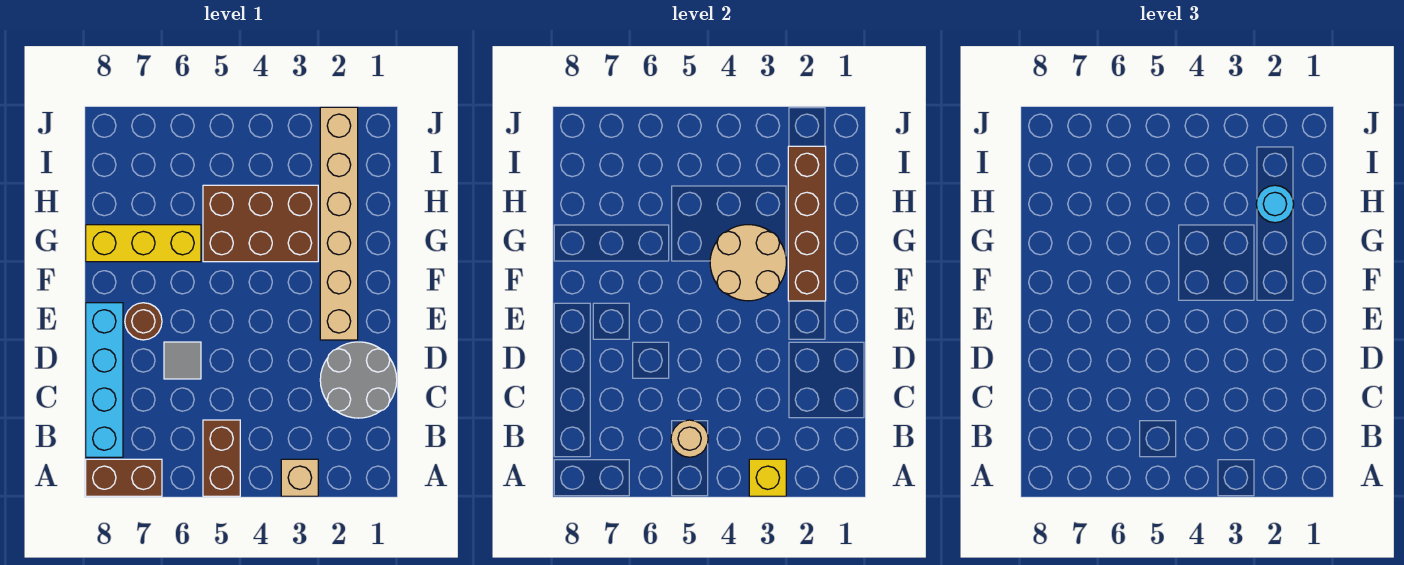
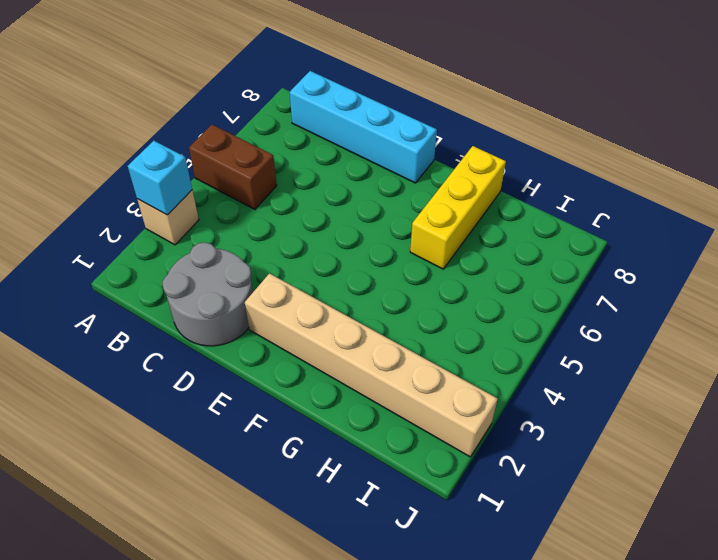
cyan 1x1 brick [128,141,192,215] -> yellow 1x1 brick [749,459,786,496]
none -> brown 1x2 brick [86,459,162,496]
none -> grey 1x1 tile [164,342,201,379]
none -> brown 1x1 round brick [125,303,162,340]

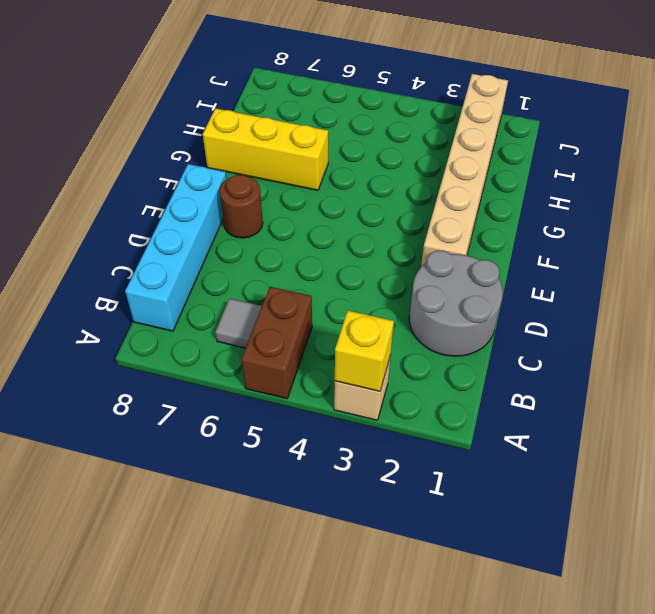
grey 1x1 tile [216,298,262,348] -> grey 1x1 tile moved to [164,342,201,379]
none -> brown 1x2 brick [86,459,162,496]
none -> brown 2x3 brick [203,185,318,262]
none -> tan 1x1 round brick [671,420,708,457]

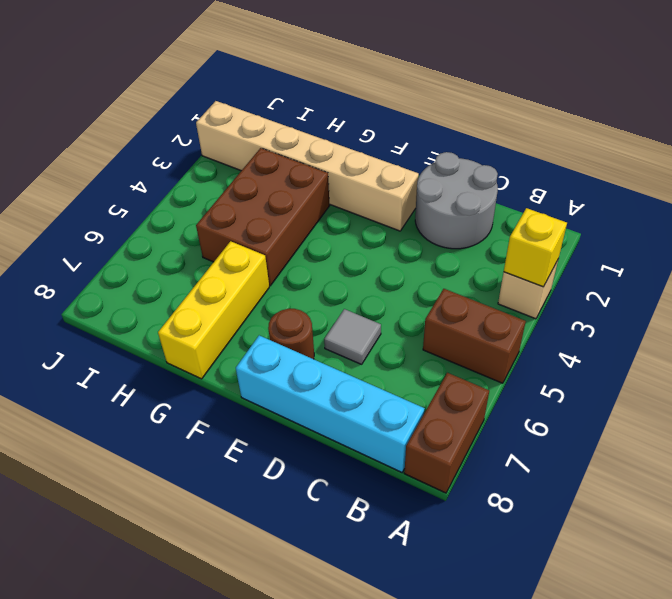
none -> tan 1x1 round brick [671,420,708,457]
none -> brown 1x4 brick [788,146,826,301]
none -> tan 2x2 round brick [710,225,786,301]

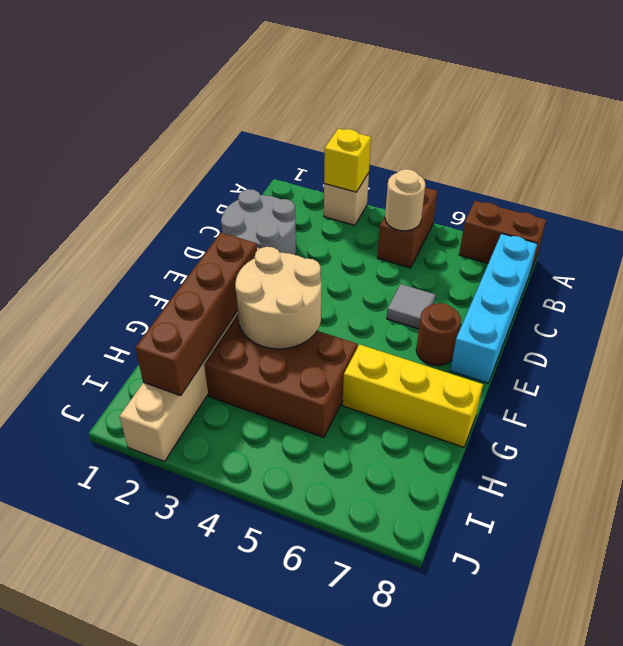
none -> cyan 1x1 round brick [1256,185,1294,223]

